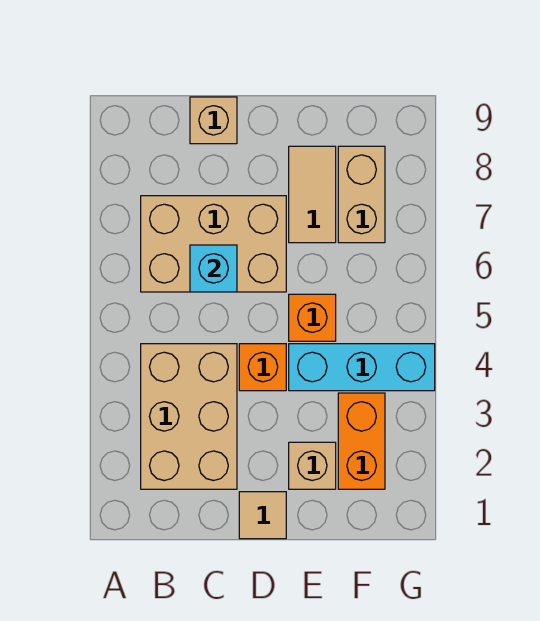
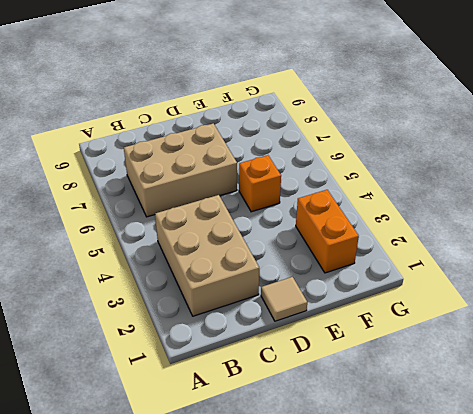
none -> tan 1x1 brick [190,97,237,144]
none -> orange 1x1 brick [239,344,286,391]
none -> tan 1x1 brick [289,442,336,489]

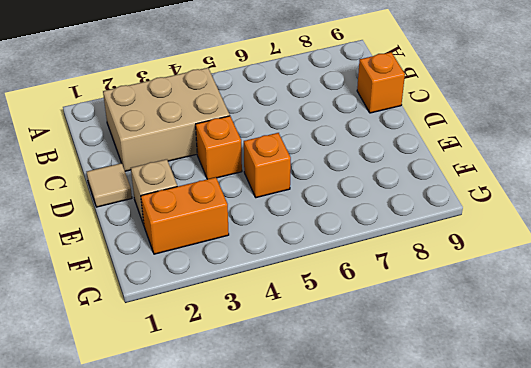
orange 1x1 brick [357,52,405,113] -> tan 1x1 brick [190,97,237,144]
none -> tan 2x3 brick [141,196,286,292]
none -> cyan 1x3 brick [289,344,435,391]
none -> tan 1x2 tile [289,146,336,243]

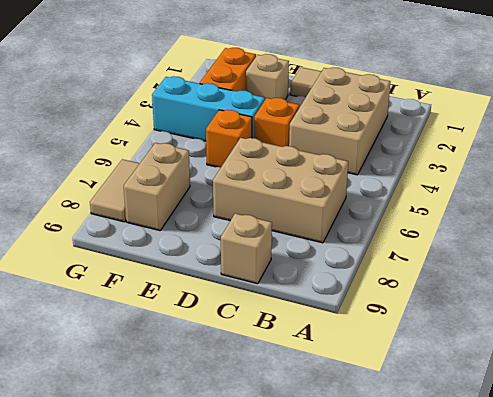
tan 1x2 tile [90,159,140,222] -> tan 1x2 tile moved to [289,146,336,243]
none -> cyan 1x1 brick [190,245,237,292]

